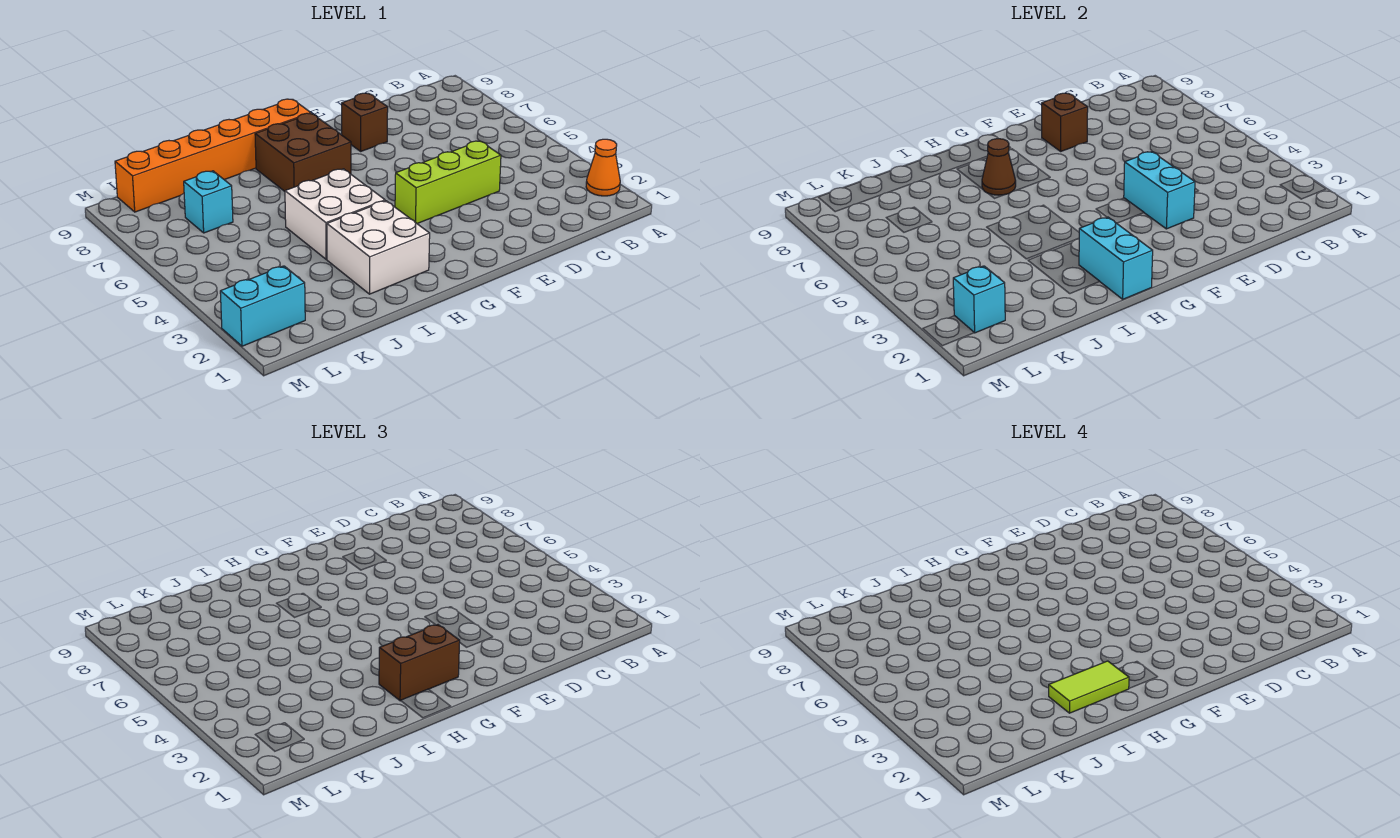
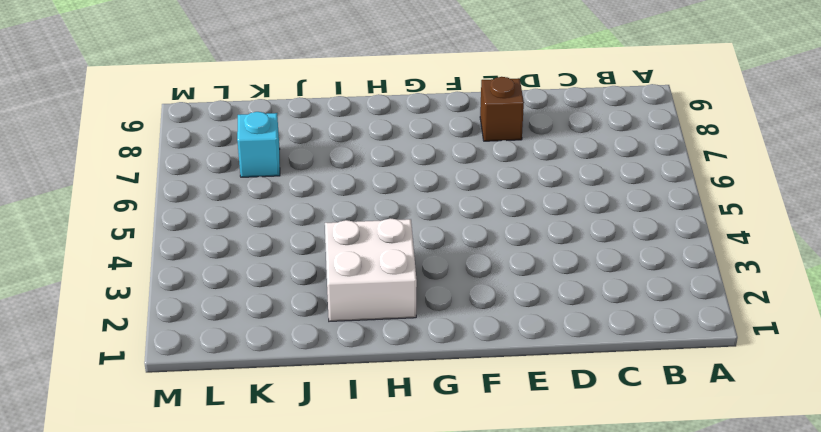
none -> orange 1x1 cone [586,139,620,196]
none -> lime 1x3 brick [395,141,501,224]
none -> brown 2x2 brick [255,113,351,191]

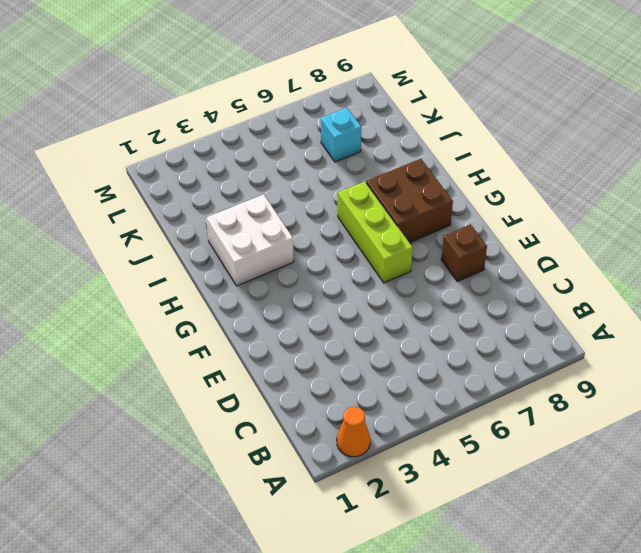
lime 1x3 brick [338,182,413,283] -> lime 1x3 brick moved to [395,141,501,224]
none -> orange 1x6 brick [115,99,311,212]
none -> white 2x2 brick [285,169,385,259]
none -> cyan 1x2 brick [220,266,305,346]

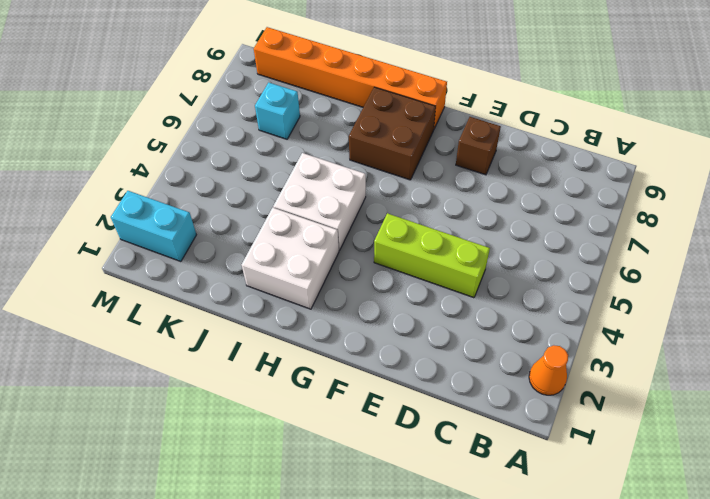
none -> cyan 1x2 brick [1124,152,1195,229]
none -> brown 1x1 brick [1042,93,1088,151]
none -> cyan 1x2 brick [1079,217,1153,299]

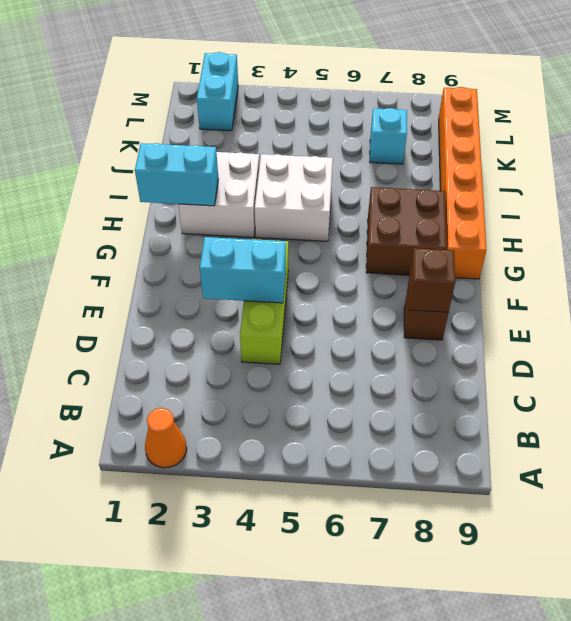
none -> brown 1x1 cone [982,139,1016,195]
none -> cyan 1x1 brick [953,266,1005,333]
none -> brown 1x2 brick [379,625,460,701]

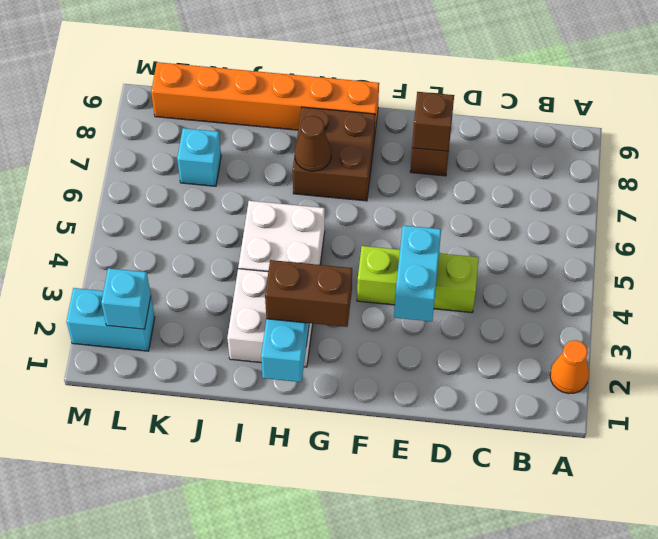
none -> lime 1x2 tile [1049,661,1129,713]

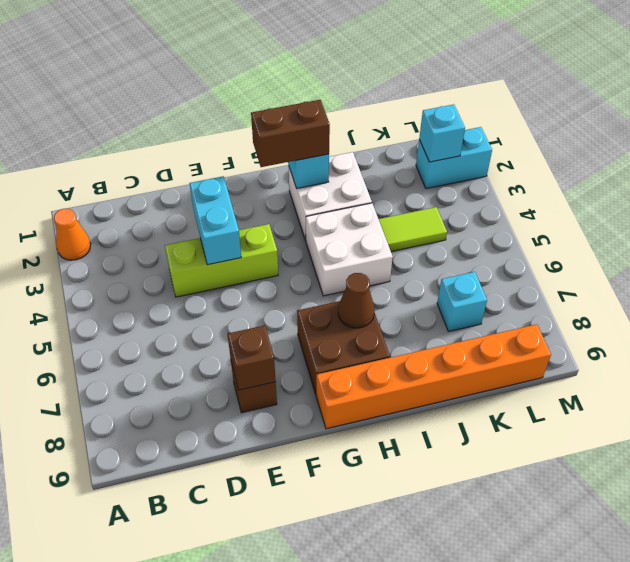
lime 1x2 tile [379,207,447,252] -> lime 1x2 tile moved to [1049,661,1129,713]

